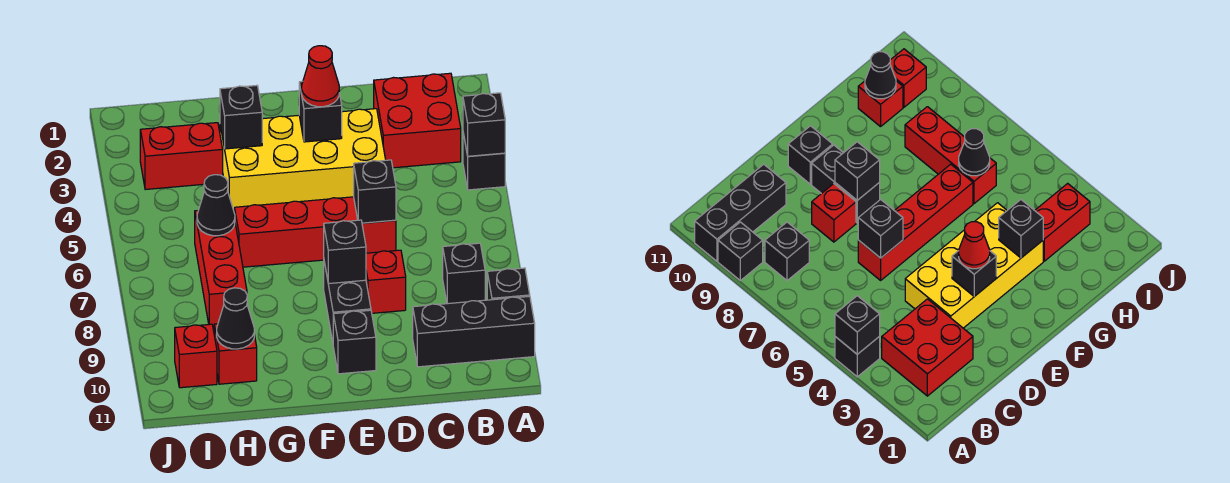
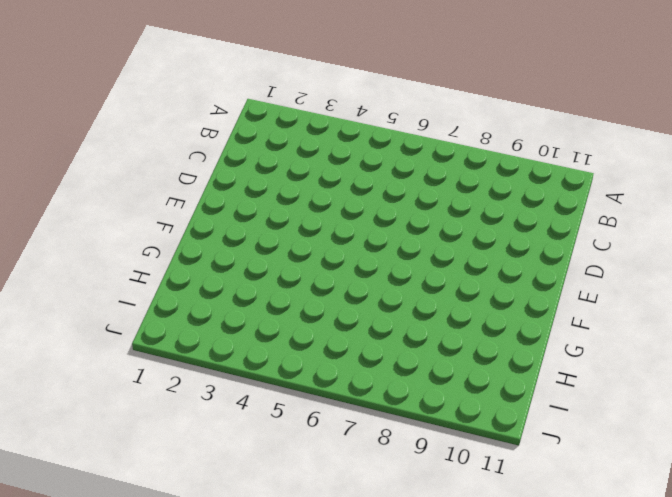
none -> black 1x1 brick [463,133,505,190]
none -> black 1x1 brick [487,268,530,300]
none -> black 1x3 brick [413,296,535,367]

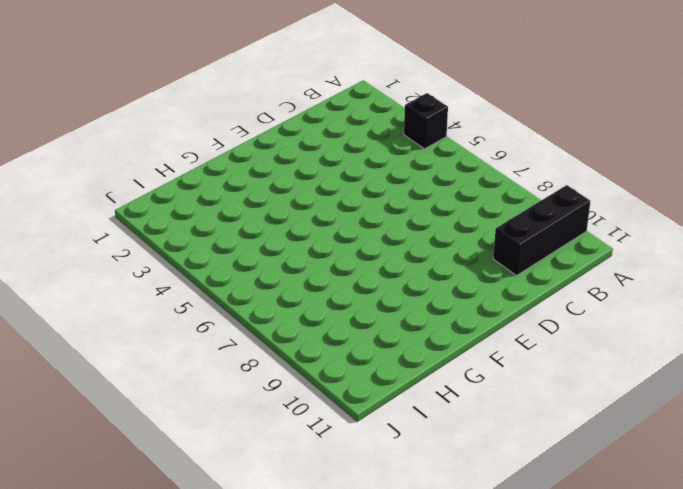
none -> black 1x1 brick [487,268,530,300]
none -> red 2x2 brick [374,73,461,168]
none -> black 1x1 brick [443,243,485,304]

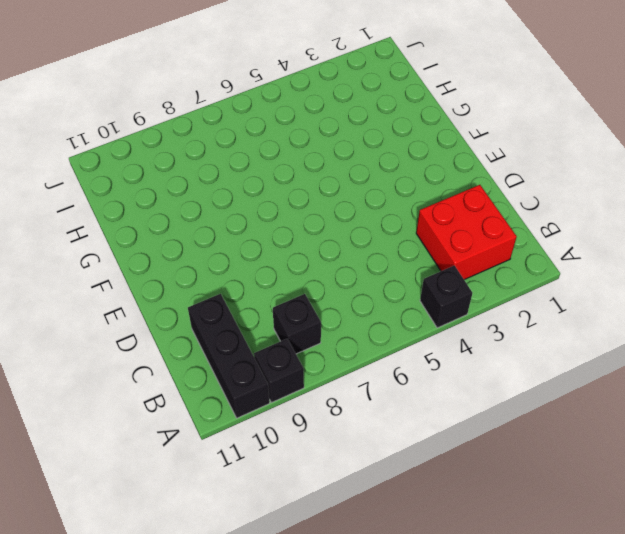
none -> yellow 2x4 brick [220,109,386,210]
none -> red 1x4 brick [235,197,396,267]
none -> red 1x1 brick [366,250,406,313]

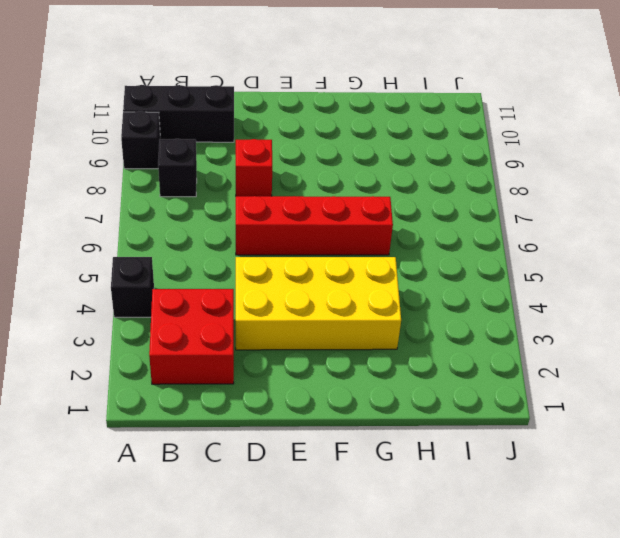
none -> black 1x2 brick [324,262,371,342]
none -> black 1x1 brick [333,310,376,374]
none -> red 1x2 brick [140,123,223,190]

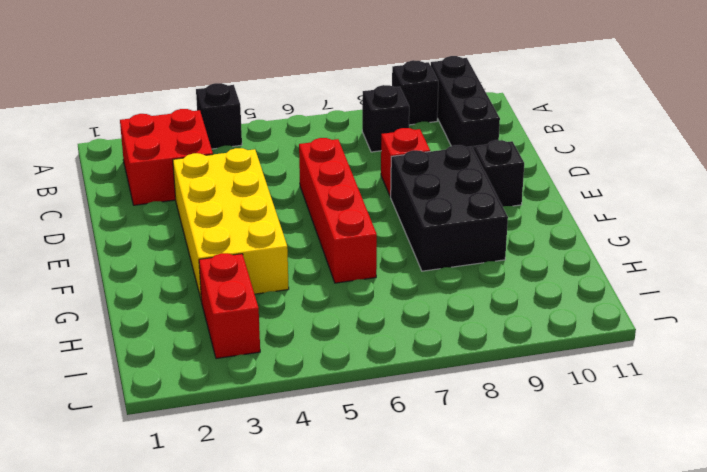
black 2x3 brick [391,145,508,271] -> black 1x2 brick [324,262,371,342]
none -> red 1x3 brick [195,211,247,327]
none -> red 1x1 brick [214,324,257,384]
none -> red 1x1 brick [175,324,217,388]

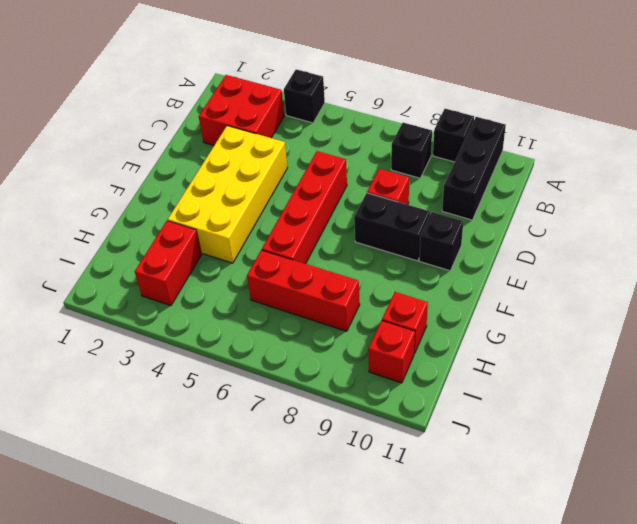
none -> black 1x1 brick [463,93,505,156]
none -> black 1x1 brick [354,160,396,223]
none -> black 1x1 brick [299,81,342,142]

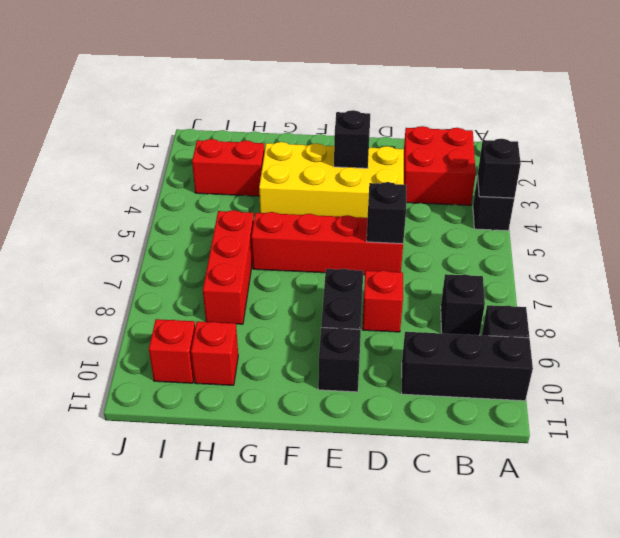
none -> black 1x1 brick [324,220,366,284]
none -> black 1x1 brick [220,85,262,149]
none -> black 1x1 cone [197,175,235,236]

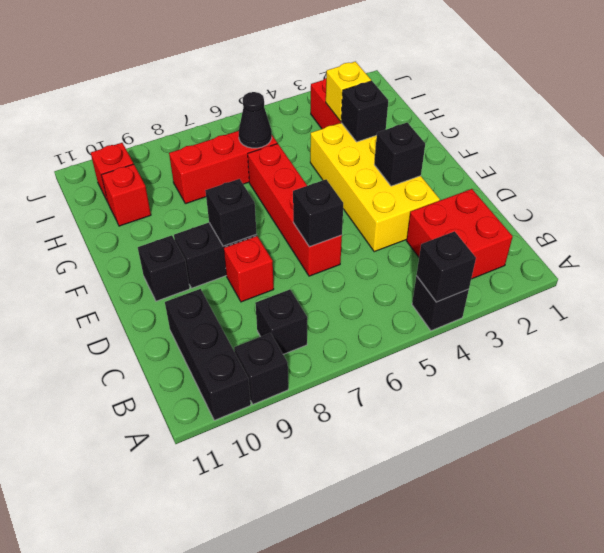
yellow 1x1 brick [326,62,371,121] -> none
none -> black 1x1 cone [217,288,254,349]
none -> red 1x1 cone [302,46,339,107]

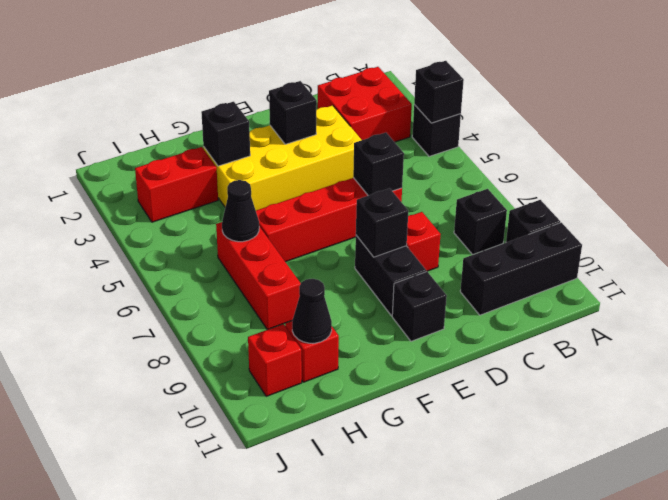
none -> red 1x1 cone [302,46,339,107]

